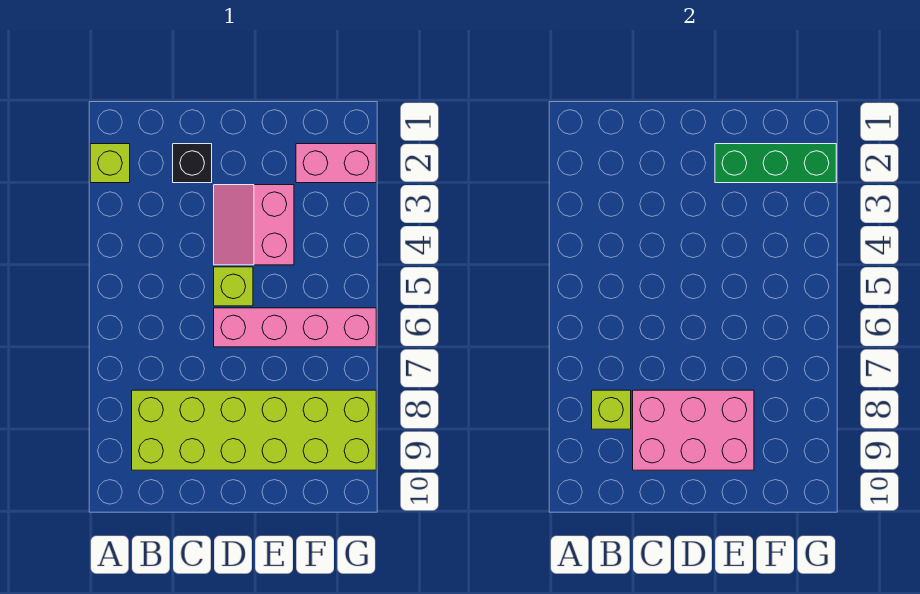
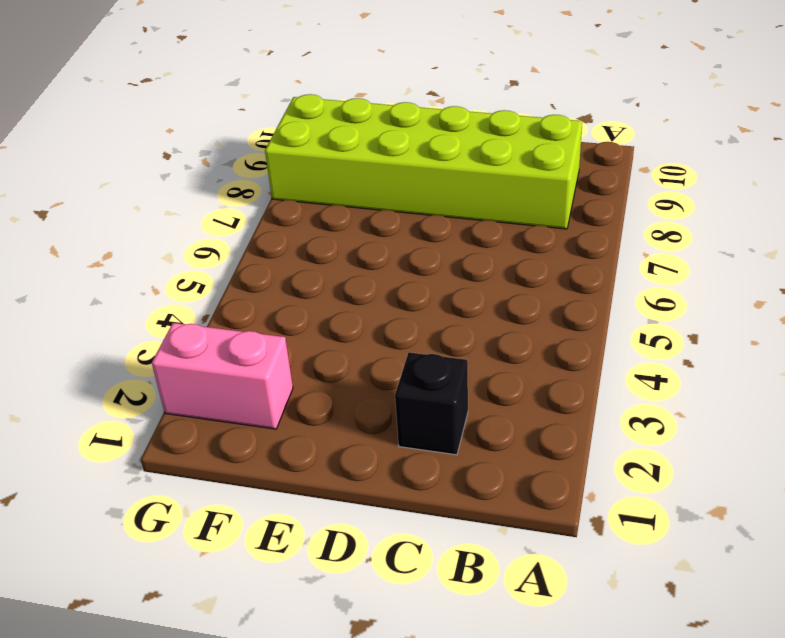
none -> lime 1x1 brick [90,144,130,183]
none -> pink 2x2 slope [214,185,294,265]

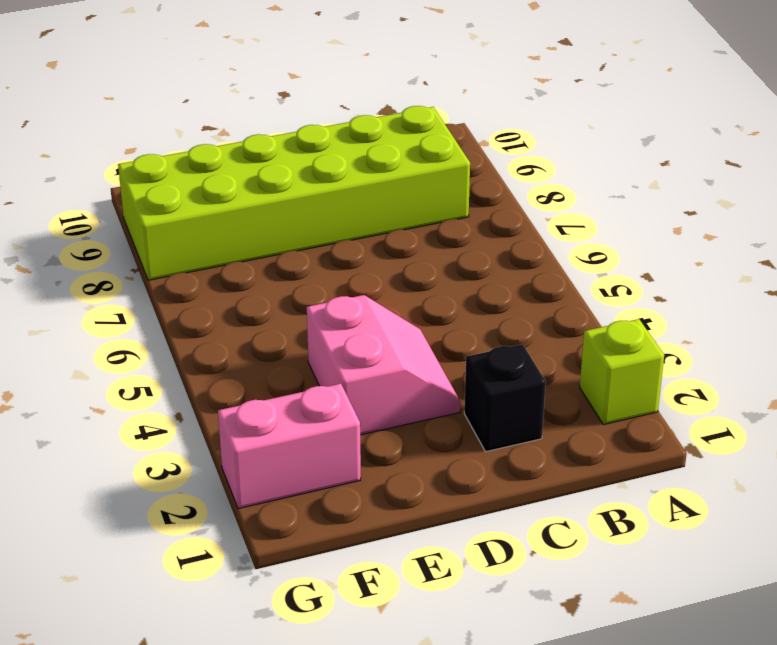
none -> lime 1x1 brick [214,267,253,306]
none -> pink 1x4 brick [214,308,376,347]

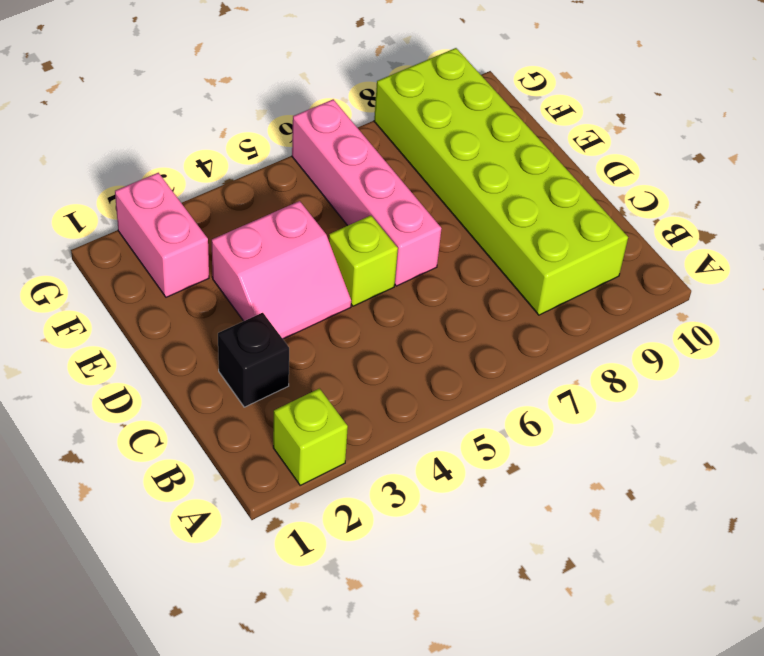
none -> lime 1x1 brick [592,390,631,429]
none -> pink 2x3 brick [633,390,754,470]

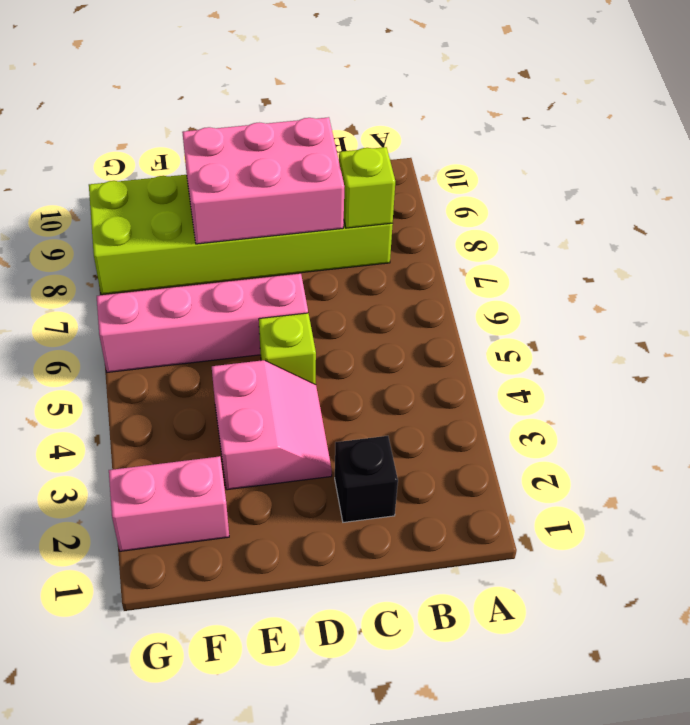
none -> lime 1x1 brick [90,144,130,183]
none -> green 1x3 brick [715,144,836,183]

